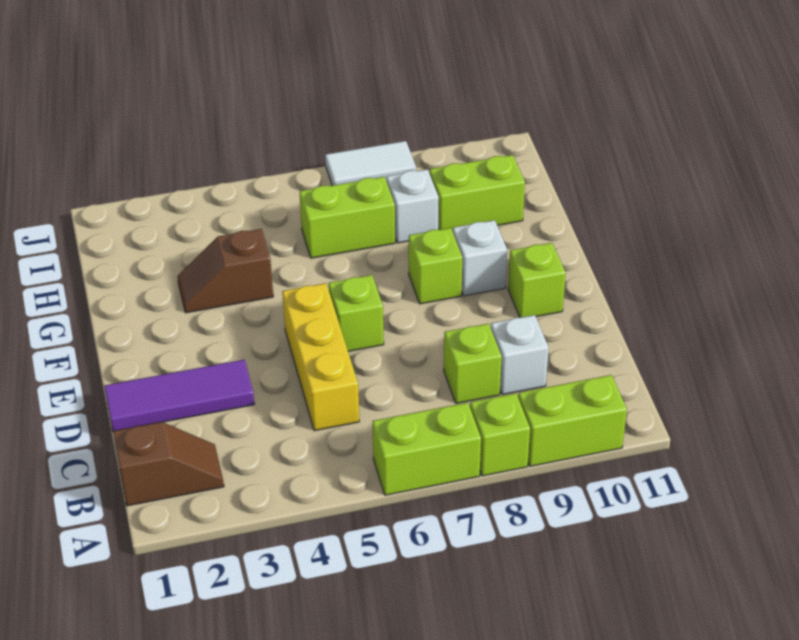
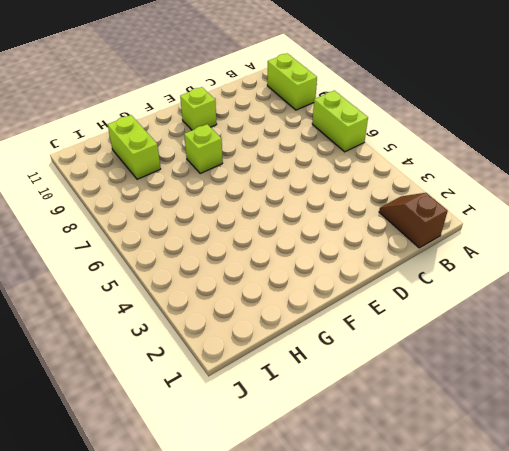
none -> lime 1x1 brick [470,393,530,476]
none -> yellow 1x3 brick [282,283,359,431]
none -> lime 1x1 brick [444,324,502,403]

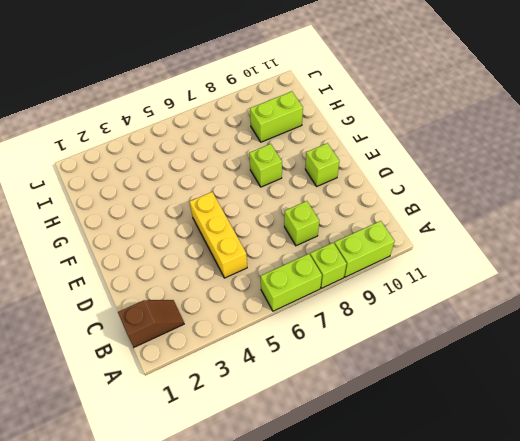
none -> white 1x1 brick [491,315,549,395]
none -> purple 1x3 tile [104,360,254,431]
none -> lime 1x1 brick [329,275,384,351]

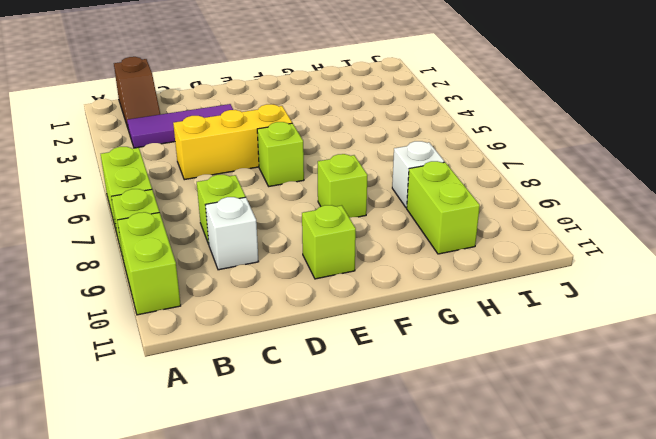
purple 1x3 tile [127,104,233,148] -> purple 1x3 tile turned to [104,360,254,431]
none -> white 1x1 brick [453,220,507,296]
none -> brown 1x2 slope [177,229,273,313]
none -> lime 1x2 brick [300,177,395,258]

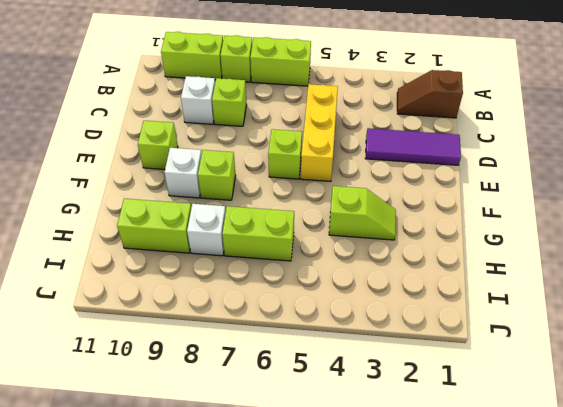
lime 1x2 slope [329,186,396,240] -> brown 1x2 slope [177,229,273,313]
none -> white 1x2 tile [325,141,416,186]

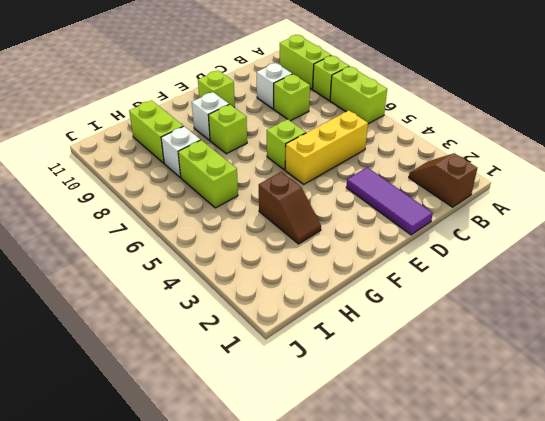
none -> white 1x2 tile [325,141,416,186]

